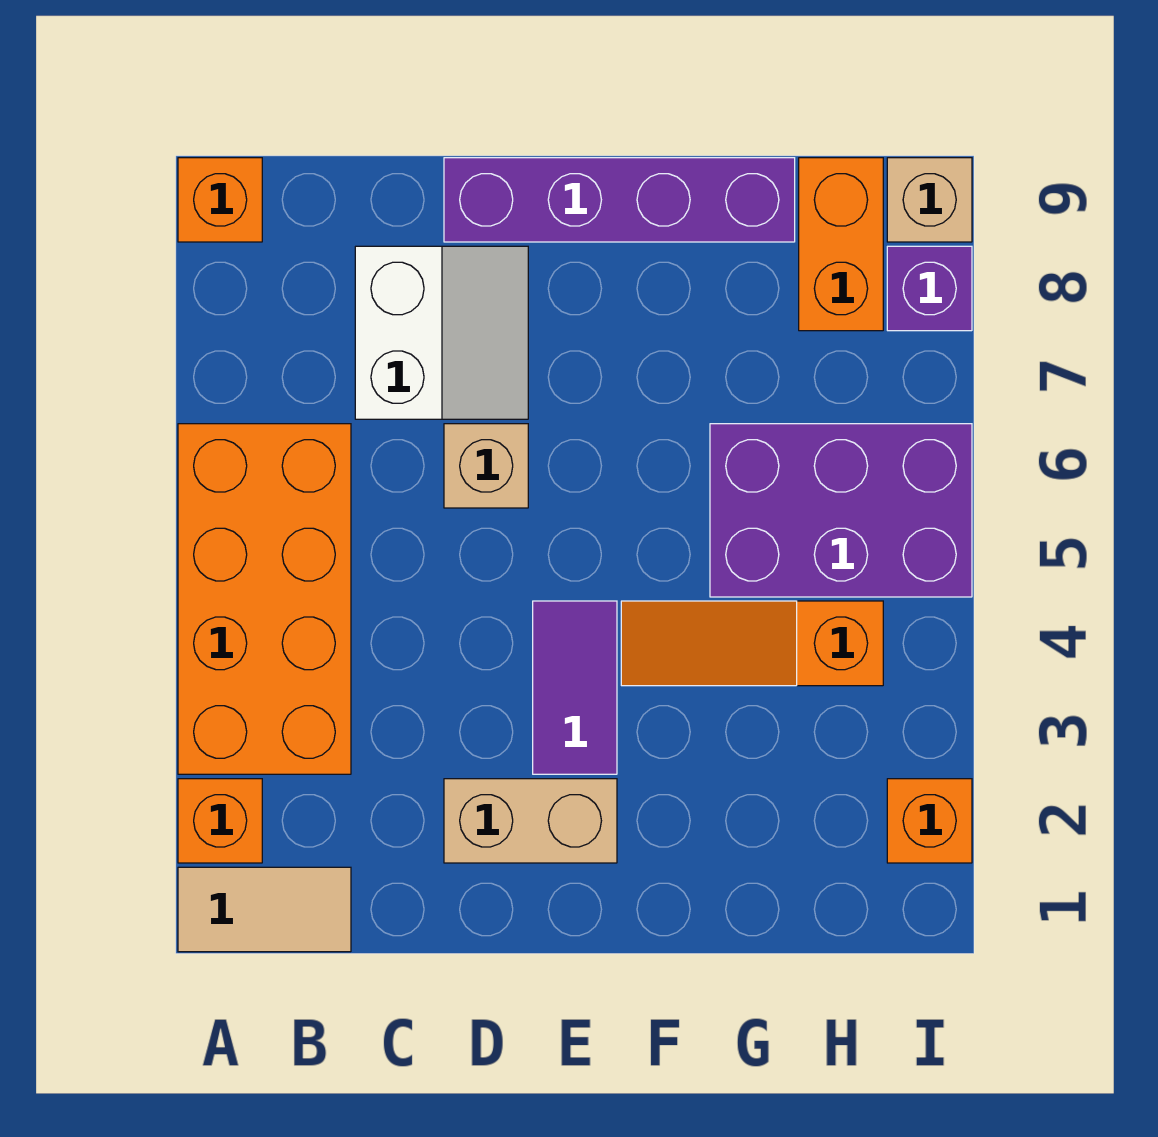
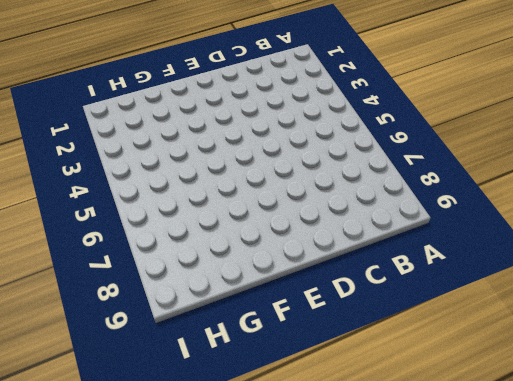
none -> tan 1x2 tile [178,867,351,952]
none -> orange 1x1 brick [178,779,262,863]
none -> orange 2x4 brick [178,424,351,774]

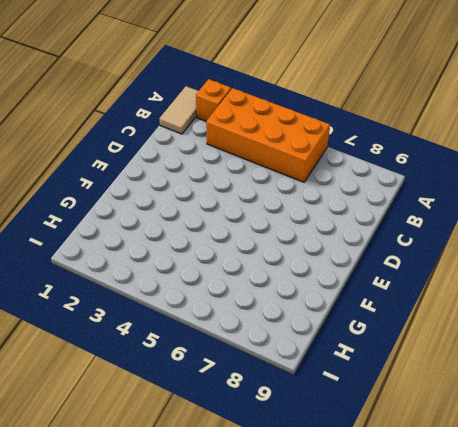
none -> orange 1x1 brick [178,158,262,242]
none -> white 2x2 slope [355,246,528,419]
none -> tan 1x2 brick [444,779,617,863]

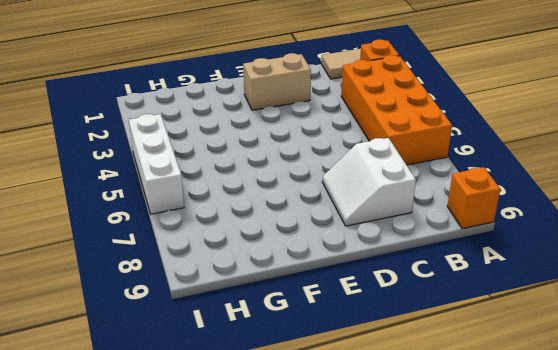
white 1x3 brick [129,114,184,214] -> purple 2x3 brick [710,424,972,597]
none -> tan 1x1 brick [444,424,528,508]
none -> purple 1x4 brick [444,158,795,242]
none -> purple 1x2 tile [533,601,617,774]

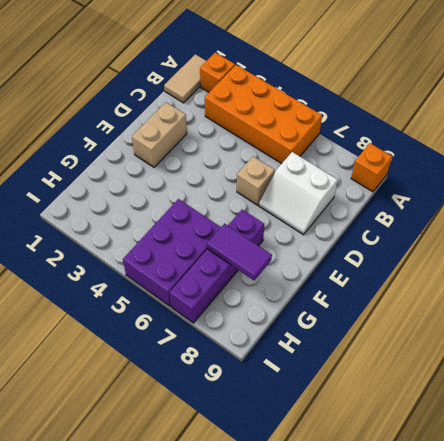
purple 1x4 brick [170,209,265,323] -> purple 1x4 brick moved to [444,158,795,242]
purple 1x2 tile [207,224,272,280] -> purple 1x2 tile moved to [533,601,617,774]
none -> orange 1x3 slope [621,601,883,686]
none -> orange 1x2 brick [799,158,883,331]
none -> orange 1x1 brick [887,779,972,863]

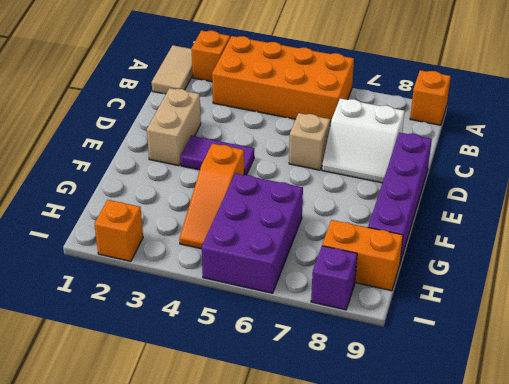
orange 1x3 slope [179,143,245,249] -> orange 1x3 slope turned to [621,601,883,686]
none -> tan 1x1 brick [887,158,972,242]

